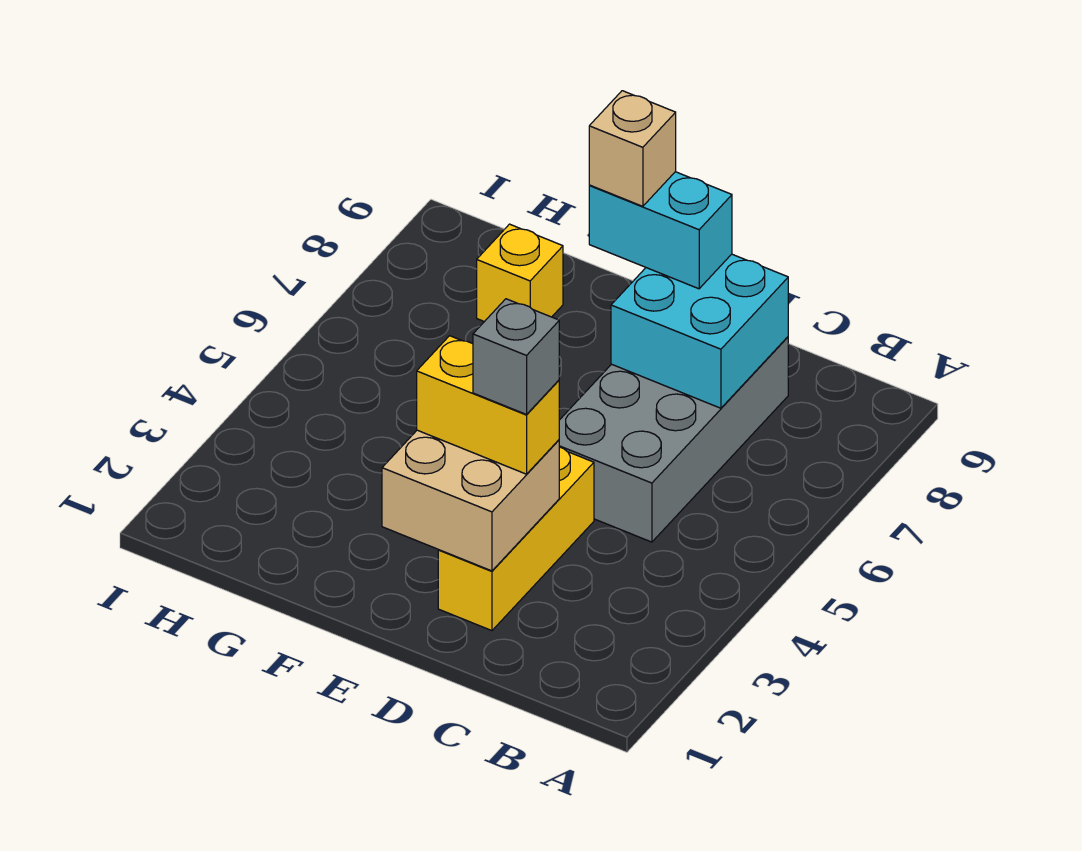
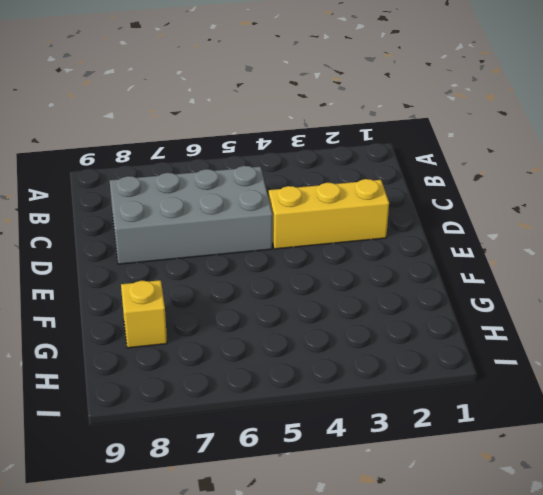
none -> cyan 2x2 brick [611,254,788,408]
none -> tan 2x2 brick [382,430,559,571]

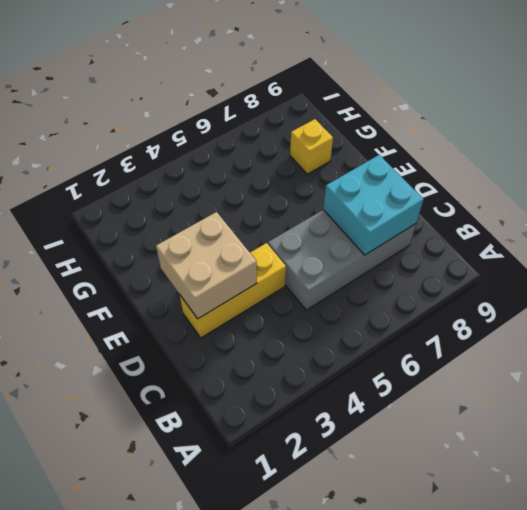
none -> yellow 1x2 brick [417,336,559,474]
none -> cyan 1x2 brick [589,172,732,289]

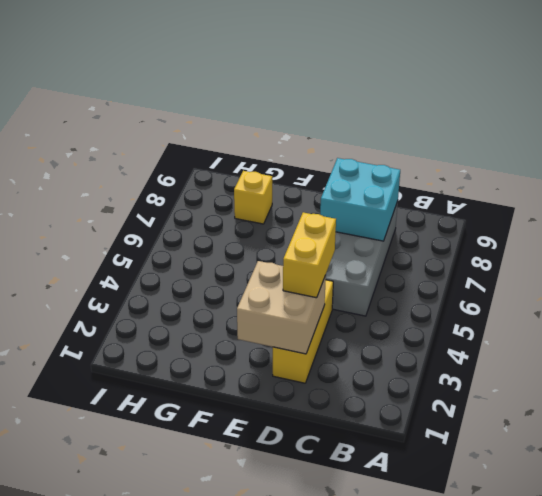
yellow 1x2 brick [283,212,336,298] -> yellow 1x2 brick turned to [417,336,559,474]
none -> cyan 1x2 brick [589,172,732,289]
none -> grey 1x1 brick [473,299,559,415]

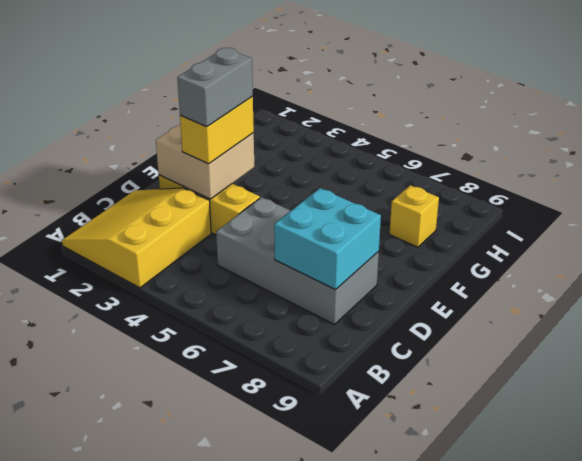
yellow 3x3 slope [62,188,211,288] -> none
grey 1x2 brick [177,48,253,127] -> grey 1x1 brick [473,299,559,415]
none -> cyan 1x2 brick [589,172,732,289]
none -> tan 1x1 brick [589,91,676,206]

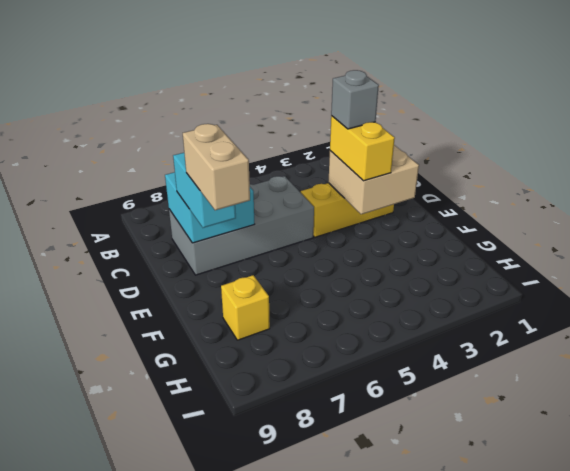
tan 1x2 brick [183,124,250,210] -> tan 1x1 brick [589,91,676,206]

